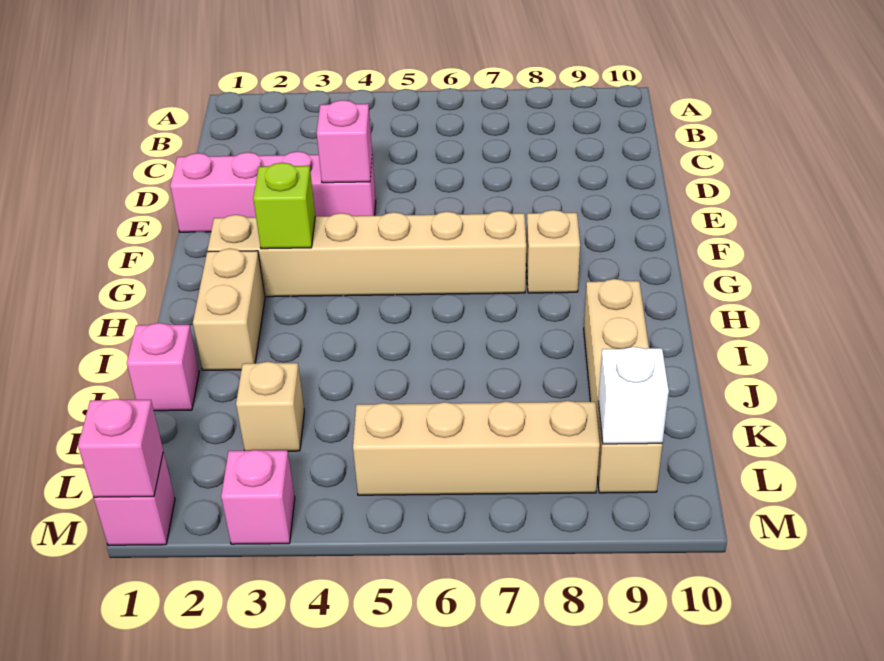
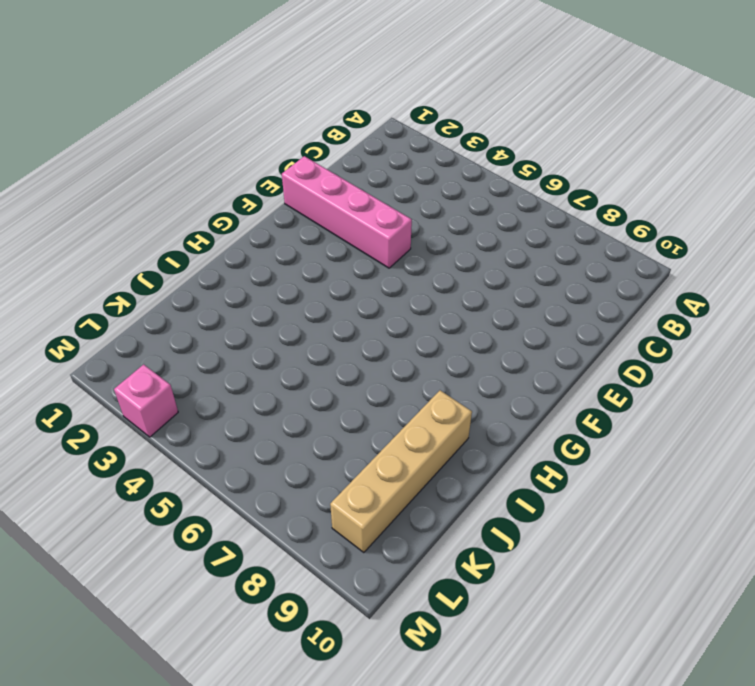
none -> tan 1x6 brick [208,211,526,297]
none -> tan 1x1 brick [526,210,580,293]
none -> tan 1x2 brick [193,249,265,370]

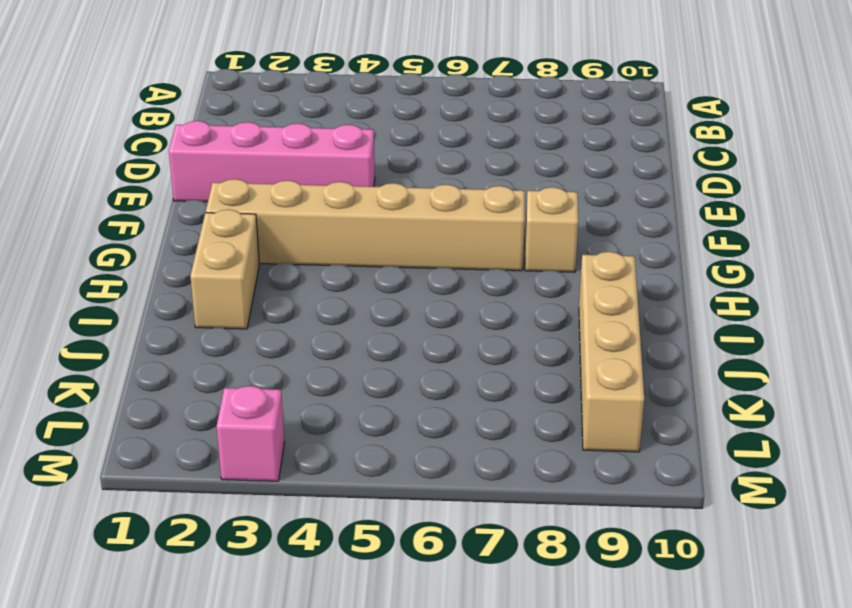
none -> pink 1x1 brick [127,323,199,411]
none -> tan 1x1 brick [236,362,304,451]
none -> tan 1x4 brick [353,401,600,495]

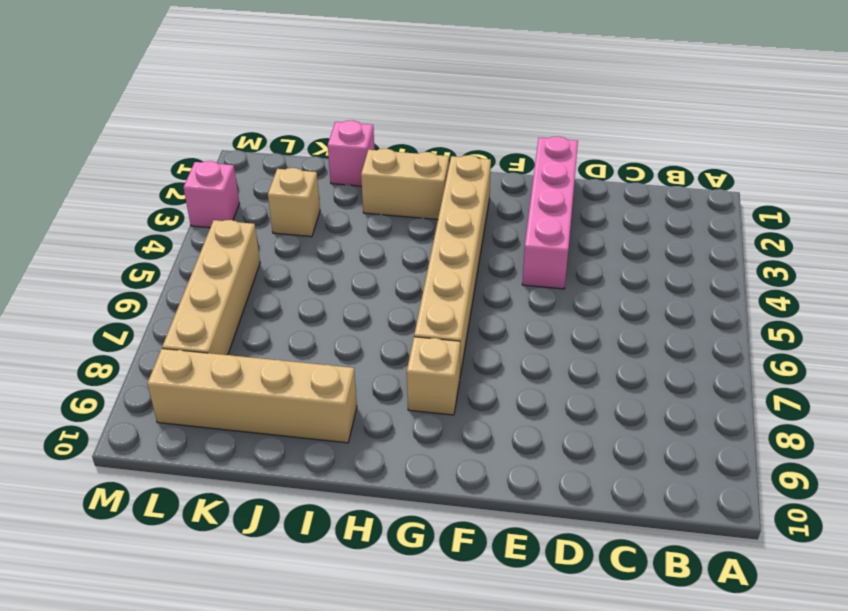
none -> pink 1x1 brick [94,452,175,545]
none -> pink 1x1 brick [317,100,372,183]
none -> lime 1x1 brick [253,162,315,249]

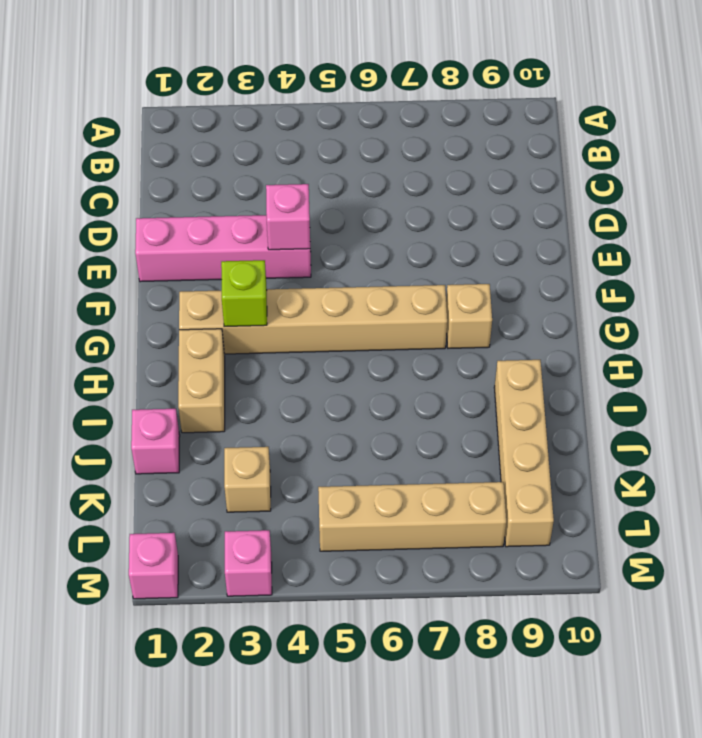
none -> white 1x1 brick [598,347,669,444]
none -> pink 1x1 brick [78,399,163,497]

